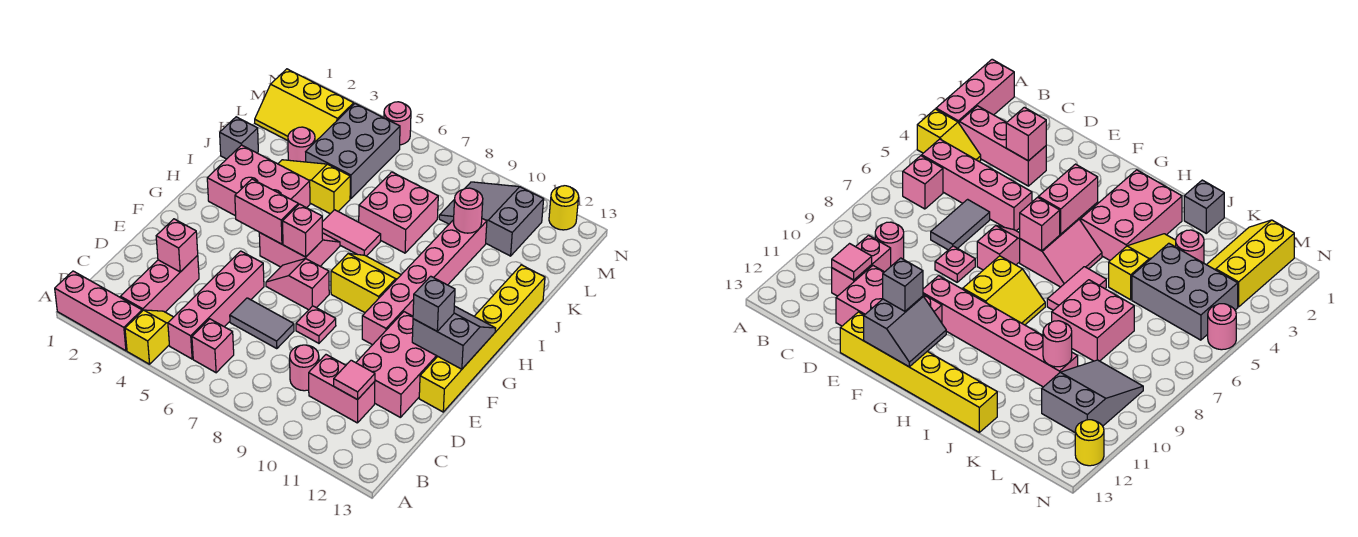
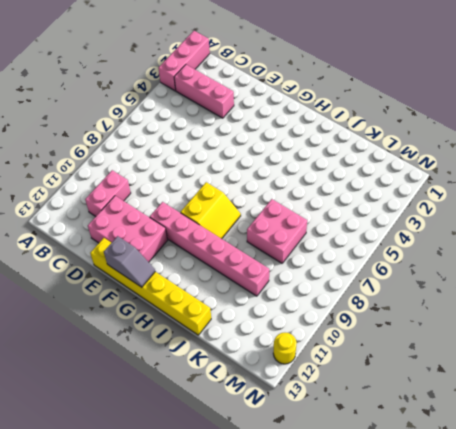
grey 1x2 slope [104,236,155,287] -> grey 2x2 slope [412,306,496,369]
none -> yellow 1x2 slope [125,310,173,364]
none -> pink 1x4 brick [168,251,264,359]
none -> pink 1x1 brick [192,319,234,373]
none -> pink 1x1 round brick [290,345,319,391]

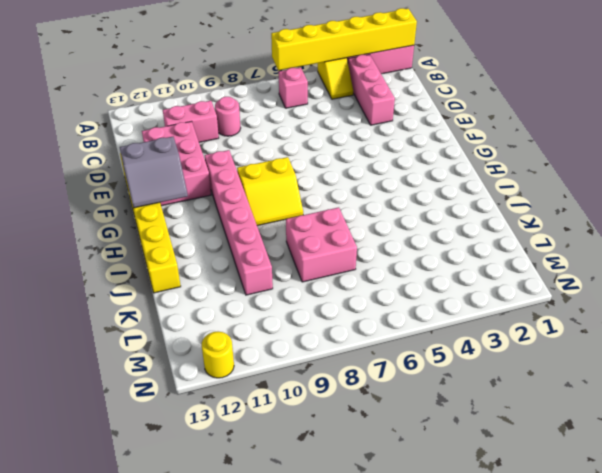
yellow 1x6 brick [271,8,417,70] -> none
none -> pink 1x4 brick [168,251,264,359]
none -> grey 1x2 tile [230,298,294,349]
none -> pink 1x1 plate [296,306,336,343]
none -> pink 1x2 slope [266,259,329,310]

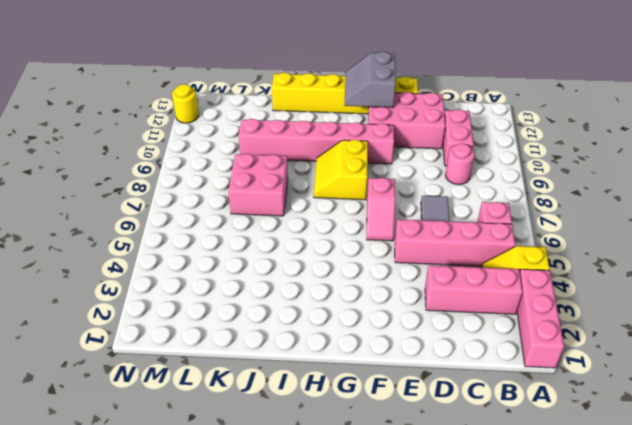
none -> pink 1x1 plate [296,306,336,343]
none -> pink 2x2 slope [259,232,340,267]
none -> pink 2x3 brick [207,145,310,216]
none -> pink 1x2 tile [322,210,381,256]

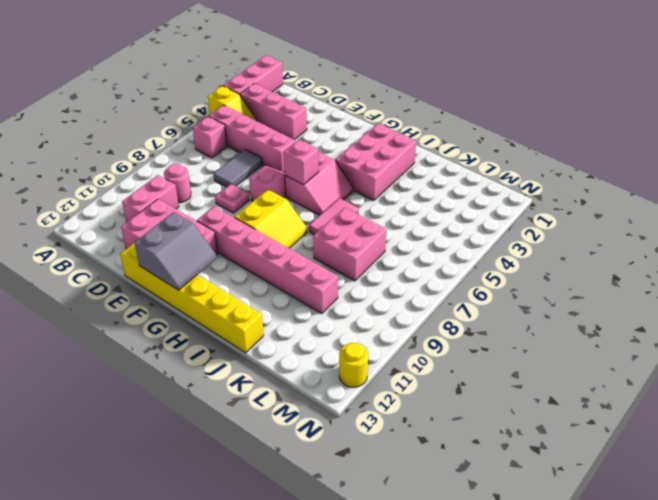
none -> grey 1x1 brick [220,117,258,159]
none -> yellow 1x3 slope [278,160,350,214]
none -> pink 1x1 round brick [288,127,315,162]
none -> grey 2x3 brick [306,104,400,199]

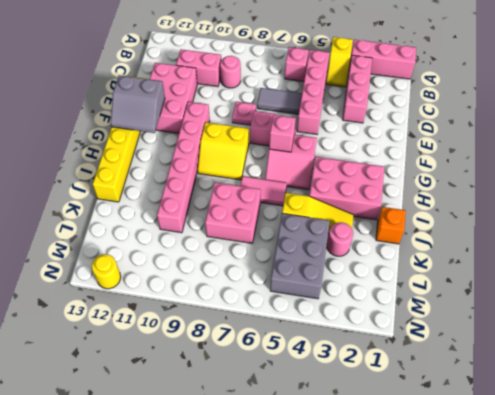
orange 1x1 brick [376,207,406,244] -> grey 1x1 brick [220,117,258,159]
none -> yellow 2x3 slope [255,69,354,142]
none -> grey 2x3 slope [439,182,544,256]
none -> pink 1x1 round brick [384,102,411,145]
none -> pink 1x1 tile [334,360,375,400]

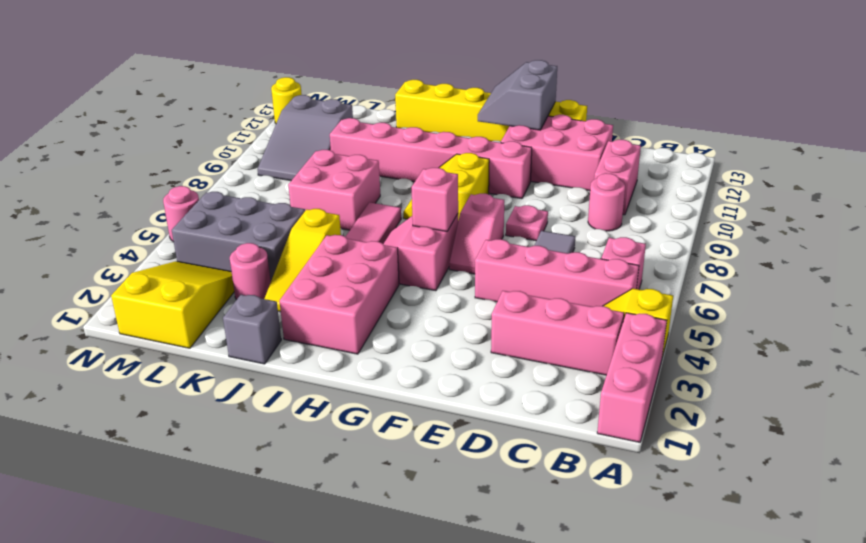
yellow 2x3 slope [111,261,234,348] -> yellow 2x3 slope turned to [255,69,354,142]
none -> pink 1x1 tile [334,360,375,400]
none -> pink 1x1 brick [156,219,198,272]
none -> pink 1x2 brick [235,179,298,244]
none -> pink 1x1 round brick [453,188,483,233]

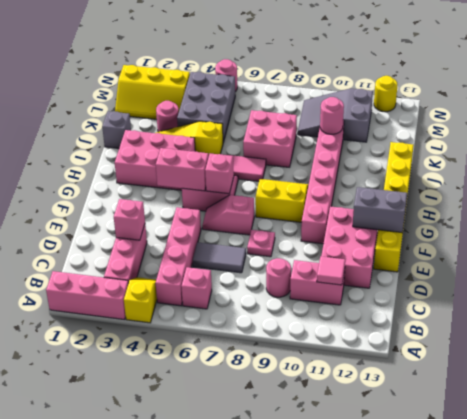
none -> grey 1x1 brick [413,276,455,331]

